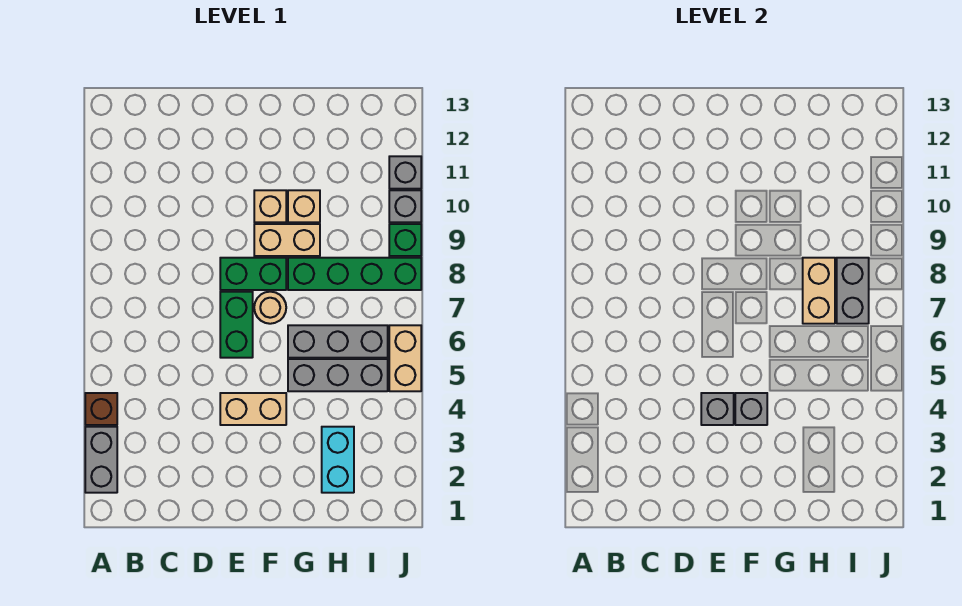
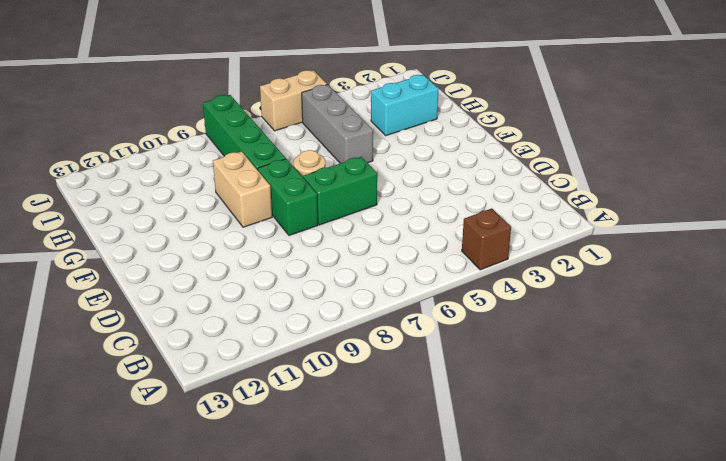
none -> grey 1x2 brick [85,427,117,493]
none -> tan 1x2 brick [220,393,286,425]
none -> tan 1x1 brick [254,190,286,222]

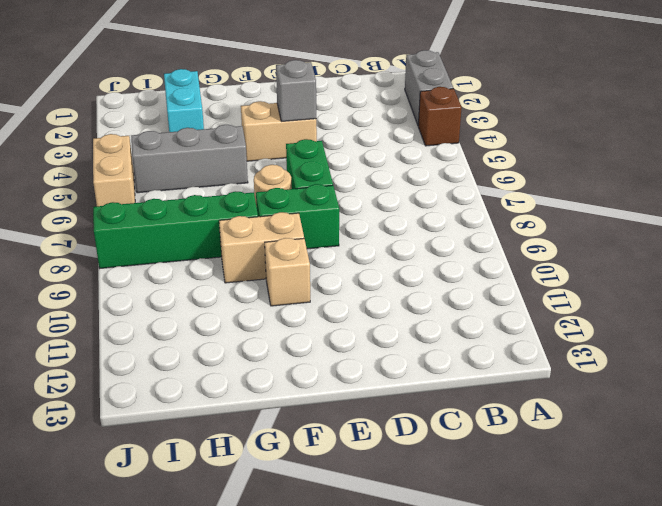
none -> grey 1x3 brick [288,325,388,358]
none -> tan 1x1 brick [288,190,320,222]
none -> green 1x1 brick [389,224,421,256]

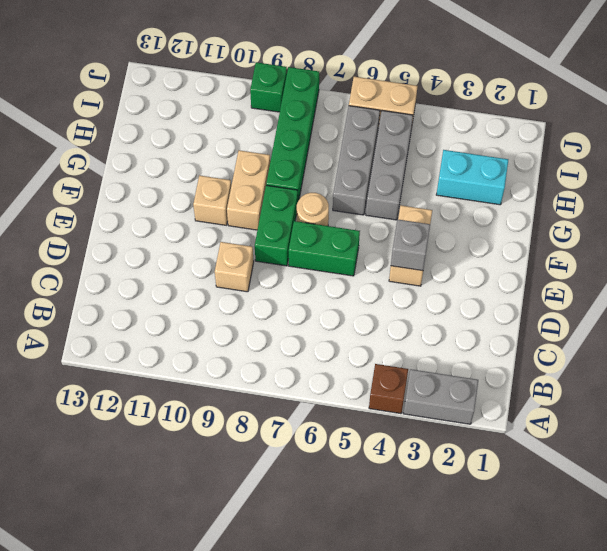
tan 1x1 brick [215,242,254,292] -> tan 1x1 brick moved to [288,190,320,222]
none -> grey 1x1 brick [389,190,421,222]
none -> grey 1x1 brick [389,156,421,189]
none -> grey 1x1 brick [735,393,767,425]

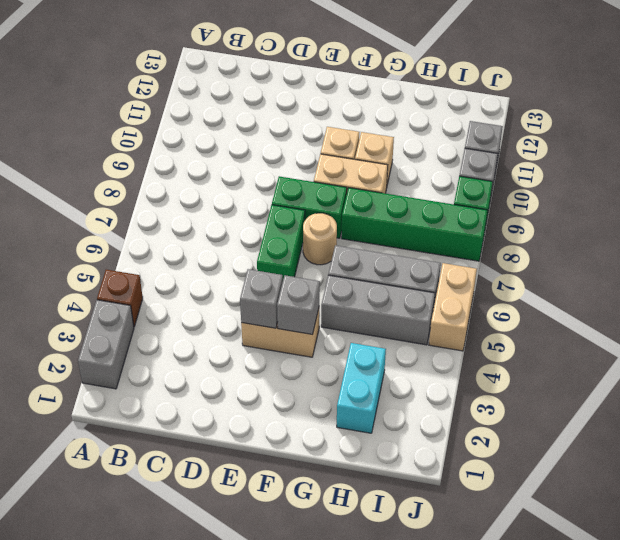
none -> tan 1x2 brick [803,258,835,324]
none -> grey 1x2 brick [837,258,869,324]

